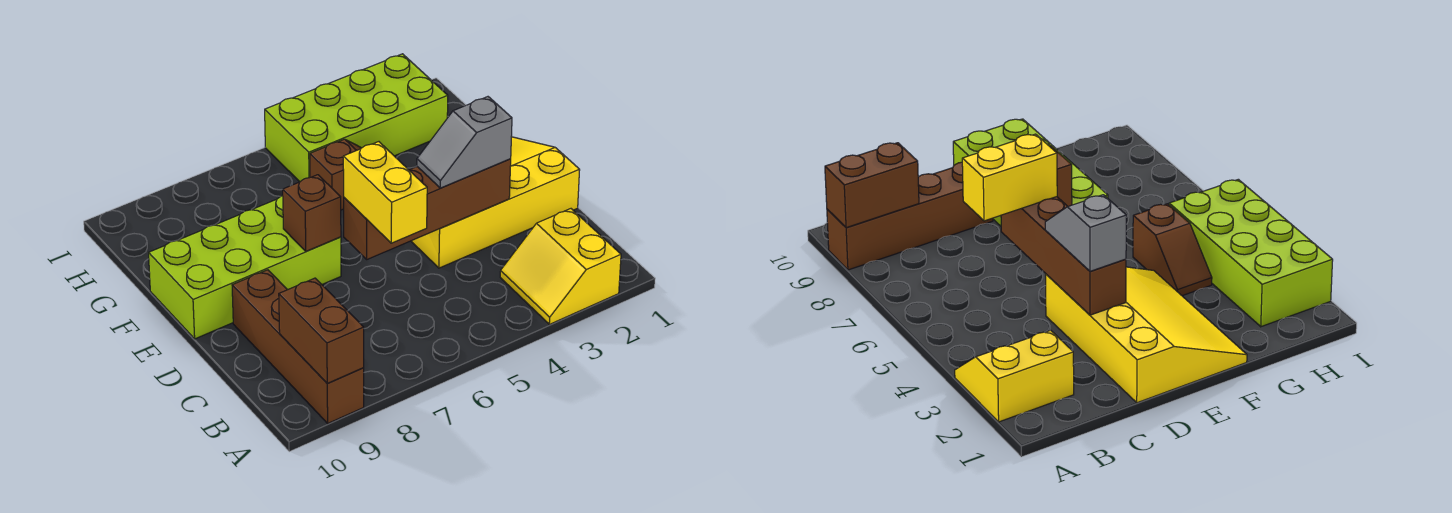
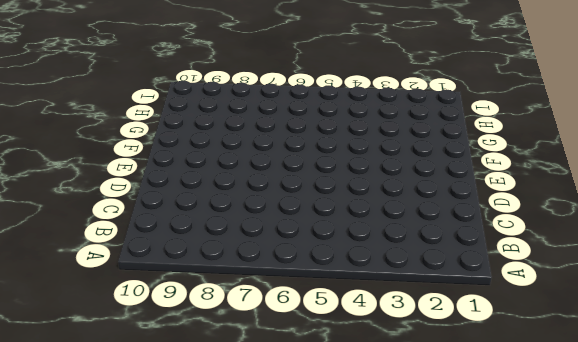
none -> yellow 2x2 slope [500,209,621,324]
none -> brown 1x4 brick [232,270,364,423]

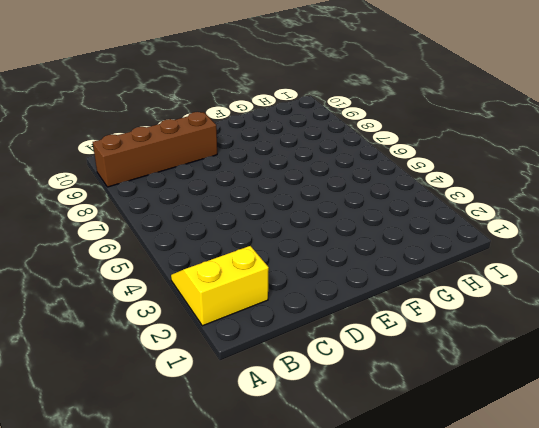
none -> yellow 3x4 slope [411,137,580,268]
none -> lime 2x4 brick [149,196,341,339]

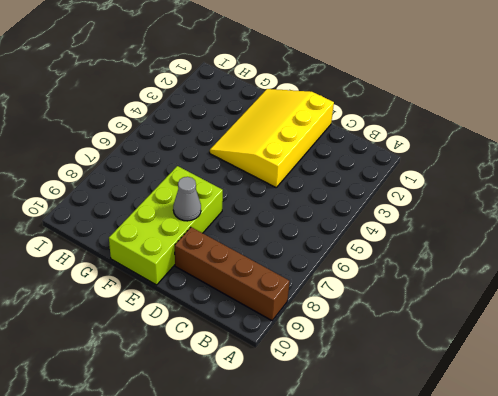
grey 1x1 cone [173,177,201,221] -> none
none -> yellow 2x2 slope [500,209,621,324]
none -> brown 1x2 slope [310,139,361,210]

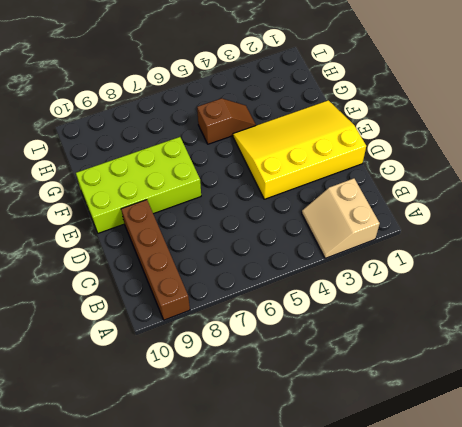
tan 2x2 slope [302,178,380,258] -> yellow 2x2 slope [500,209,621,324]
none -> lime 2x4 brick [265,54,448,182]
none -> brown 1x2 brick [279,278,364,383]

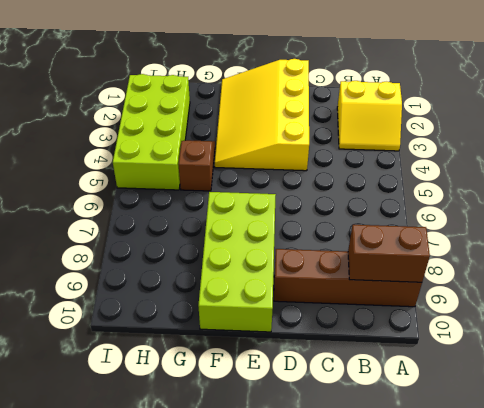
none -> brown 1x4 brick [344,159,511,259]
none -> brown 1x1 brick [283,175,341,251]

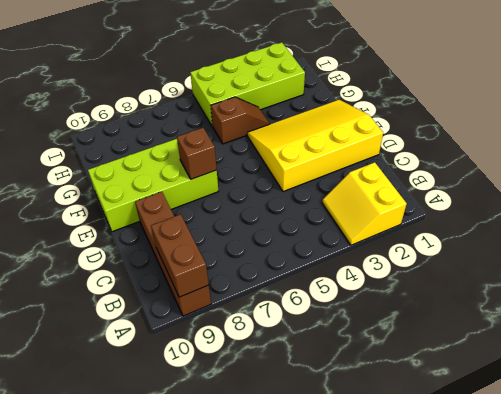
none -> brown 1x4 brick [344,159,511,259]
none -> yellow 1x2 brick [343,142,427,243]

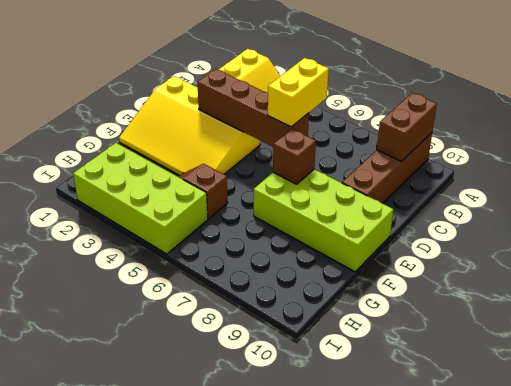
none -> grey 1x2 slope [417,97,512,188]

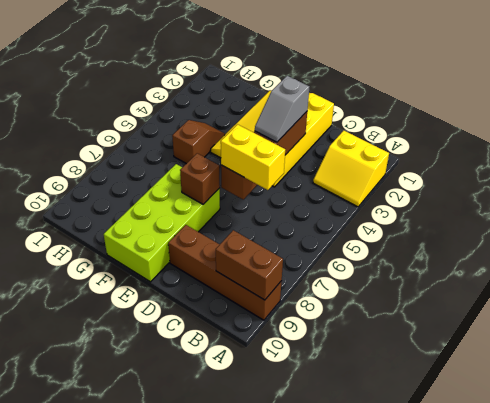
none -> lime 2x4 brick [265,54,448,182]

